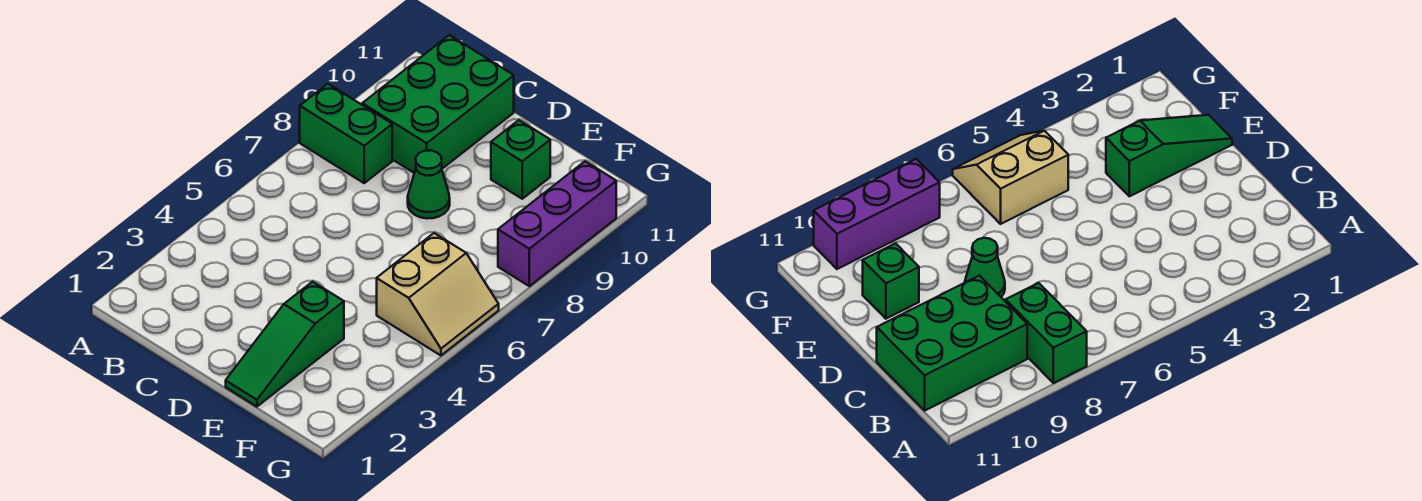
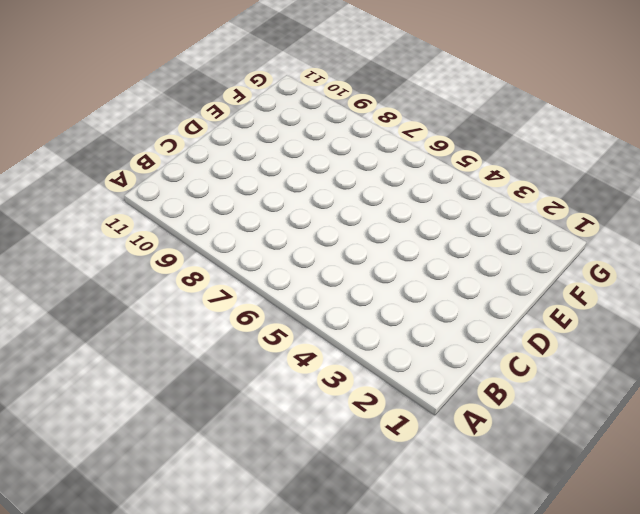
none -> green 1x2 brick [300,84,392,183]
none -> green 2x3 brick [362,35,514,173]

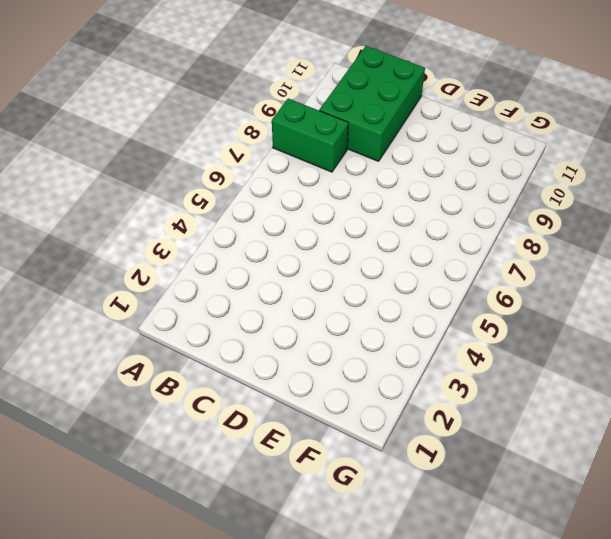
none -> green 1x1 cone [408,150,450,219]
none -> green 1x3 slope [226,282,344,407]

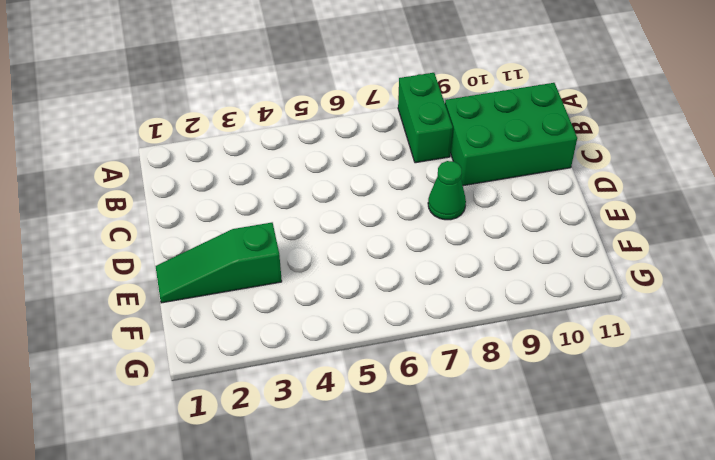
none -> green 1x1 brick [491,120,550,199]
none -> tan 2x2 slope [377,233,499,355]

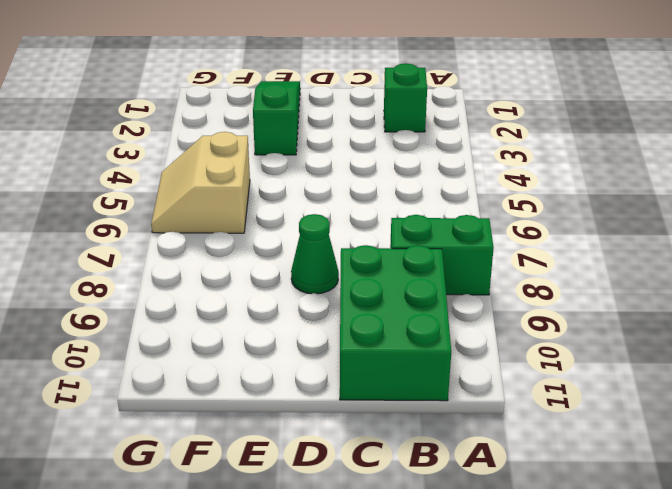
green 1x1 brick [384,63,427,132] -> green 1x1 brick moved to [491,120,550,199]
none -> purple 1x3 brick [498,161,616,286]

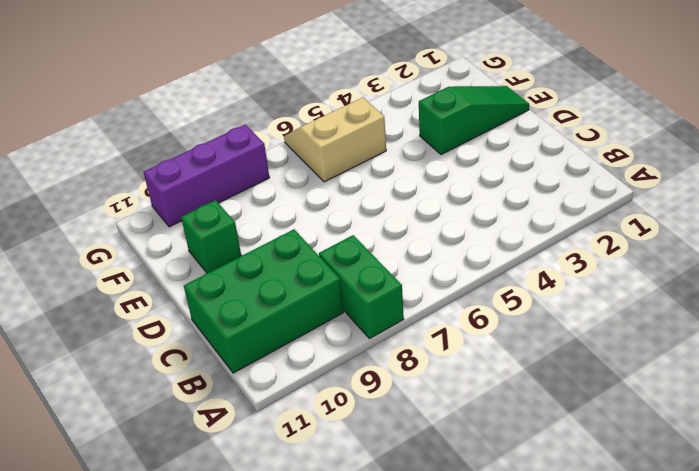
none -> green 1x1 cone [408,150,450,219]

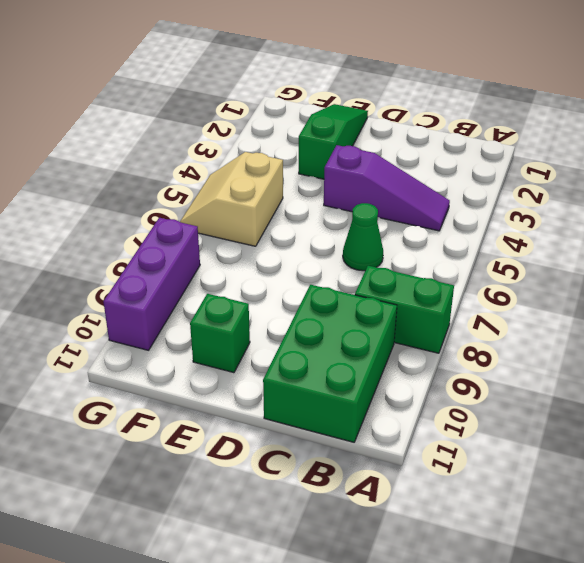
purple 1x3 slope [324,145,450,231] -> none
green 1x1 cone [343,203,383,271] -> green 1x1 cone moved to [408,150,450,219]

